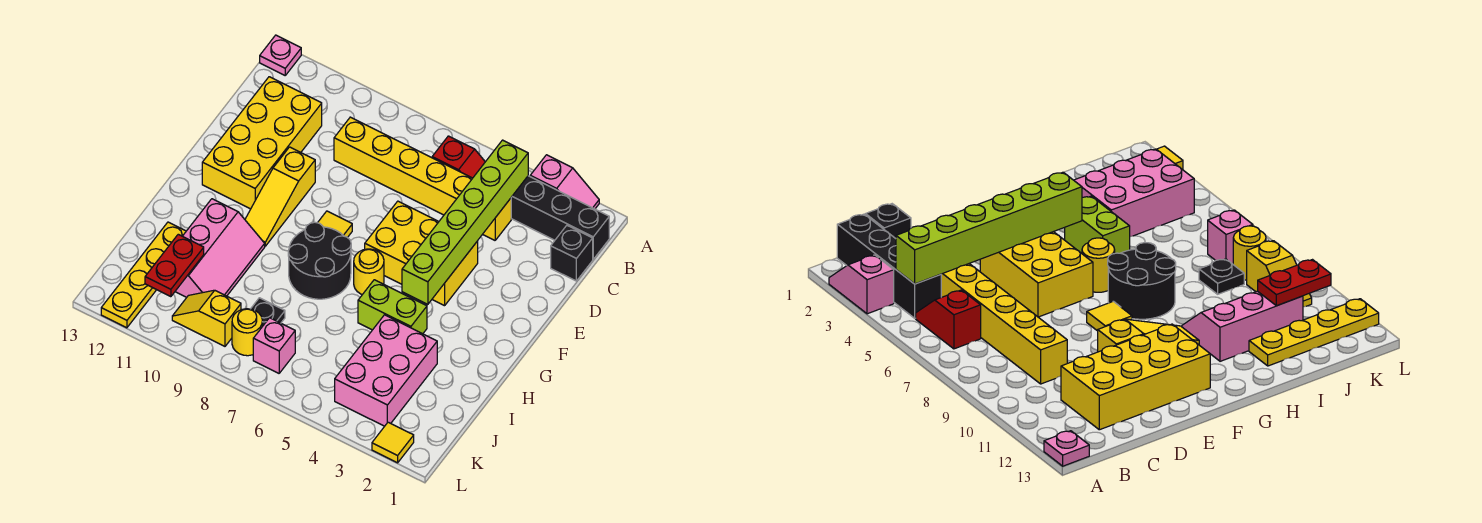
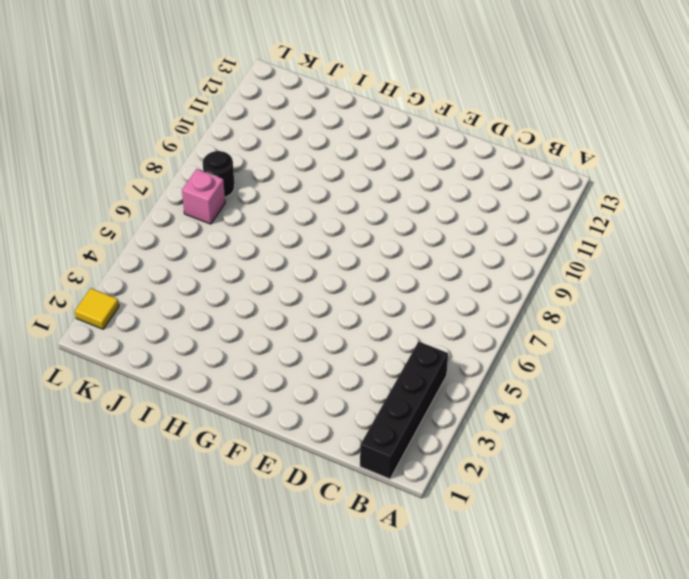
black 1x1 round brick [203,151,235,197] -> yellow 1x1 round brick [232,309,262,356]
none -> pink 1x2 slope [530,155,599,209]
none -> pink 1x1 plate [260,35,301,75]
none -> red 1x2 slope [432,136,485,178]

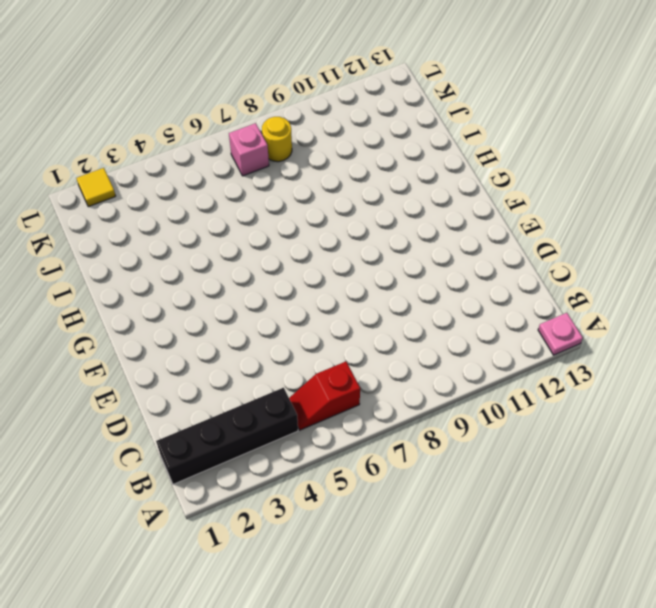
none -> pink 1x2 slope [530,155,599,209]
none -> black 1x1 brick [551,226,593,281]
none -> yellow 1x6 brick [334,117,511,240]

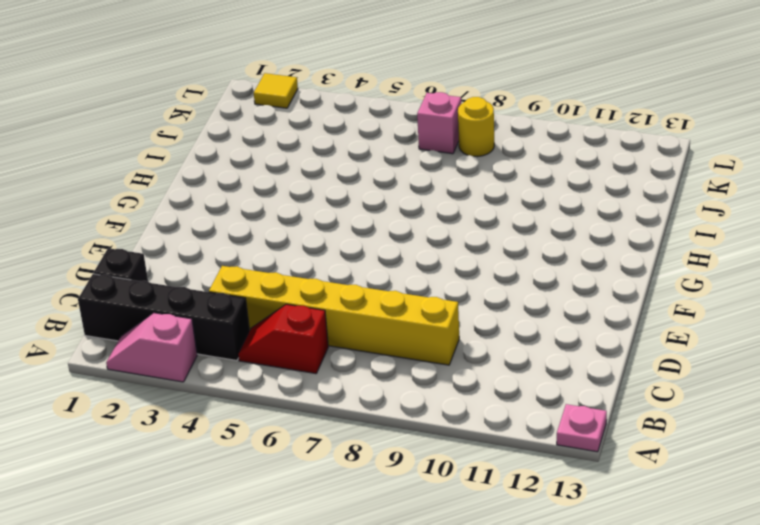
none -> yellow 2x4 brick [202,77,322,209]
none -> yellow 2x3 brick [365,201,478,306]
none -> yellow 1x3 slope [245,147,315,246]

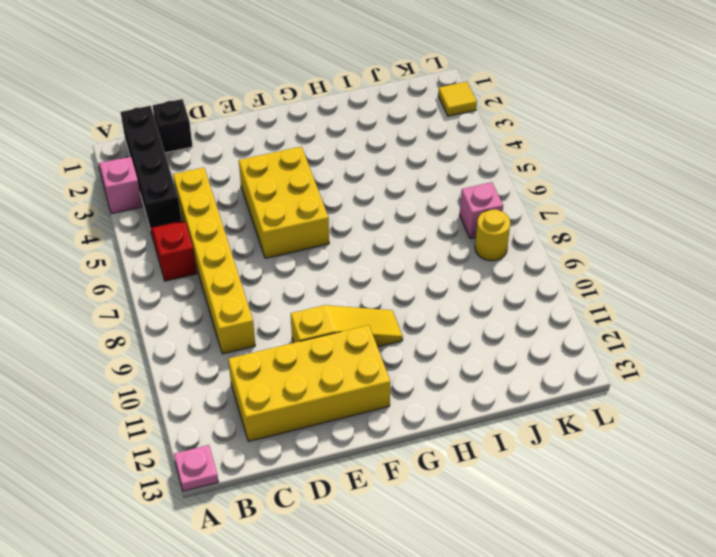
none -> yellow 1x1 tile [318,211,352,238]
none -> yellow 1x1 round brick [354,249,384,295]
none -> black 2x2 round brick [288,222,351,299]

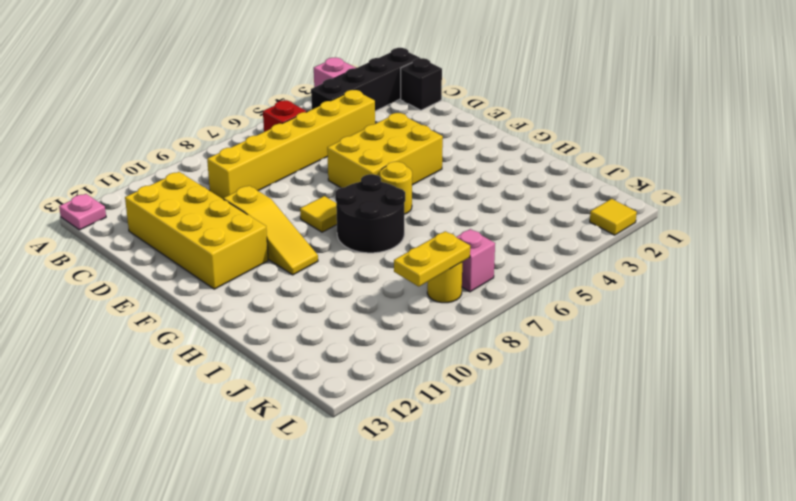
yellow 1x2 plate [394,231,470,286] -> none
none -> lime 1x2 brick [358,280,427,334]
none -> pink 2x3 slope [175,199,265,297]
none -> pink 2x3 brick [335,315,437,426]

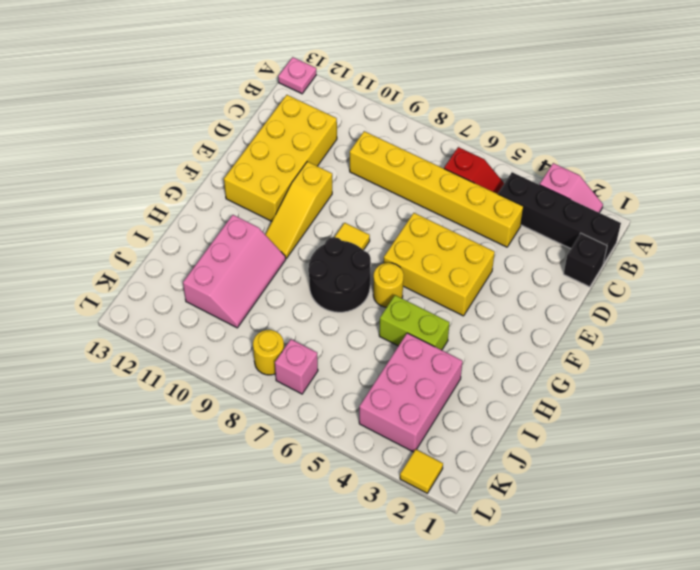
none -> yellow 1x4 plate [101,222,186,328]
none -> black 1x1 plate [251,298,285,326]
none -> yellow 1x2 slope [172,290,241,346]

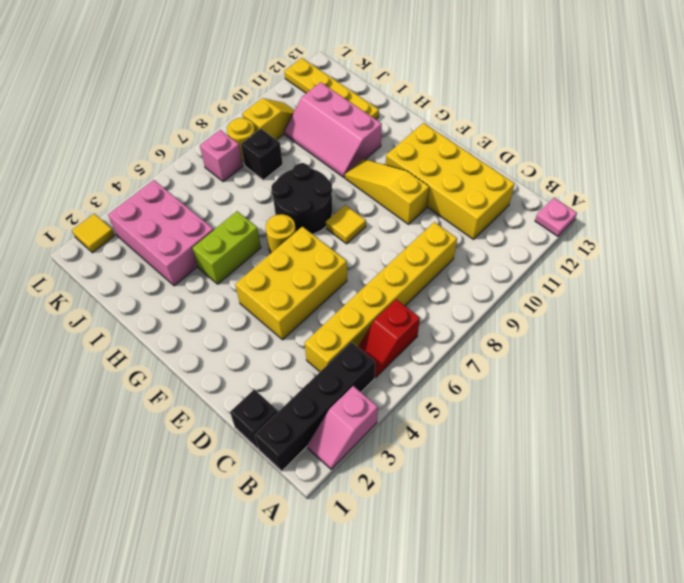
black 1x1 brick [241,129,283,180] -> black 1x1 plate [251,298,285,326]
none -> lime 1x6 brick [402,140,528,304]
none -> red 1x2 plate [145,234,204,297]

